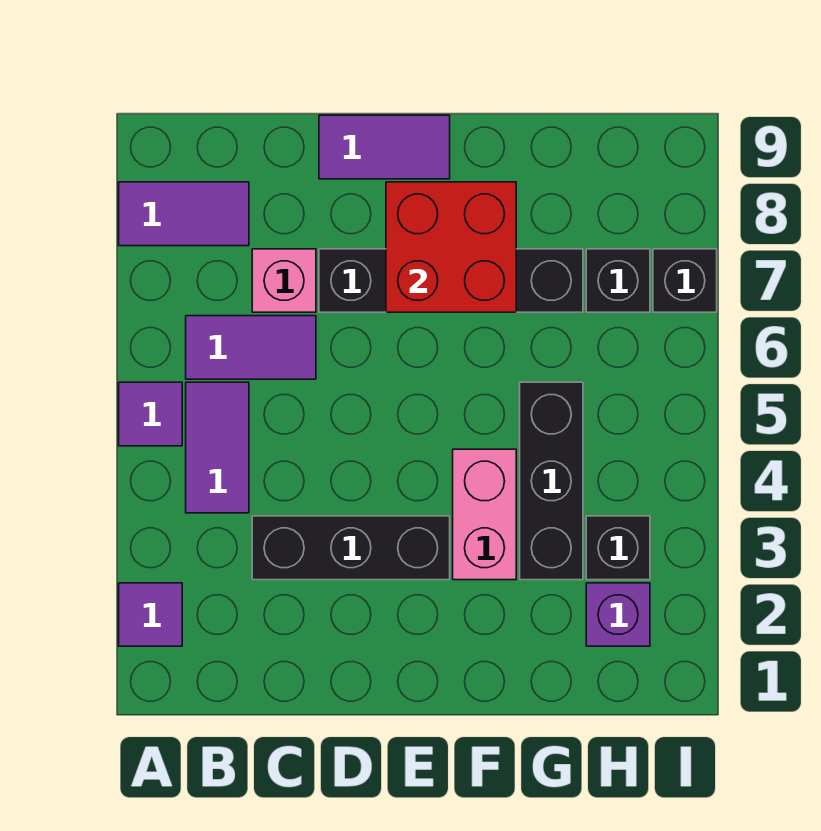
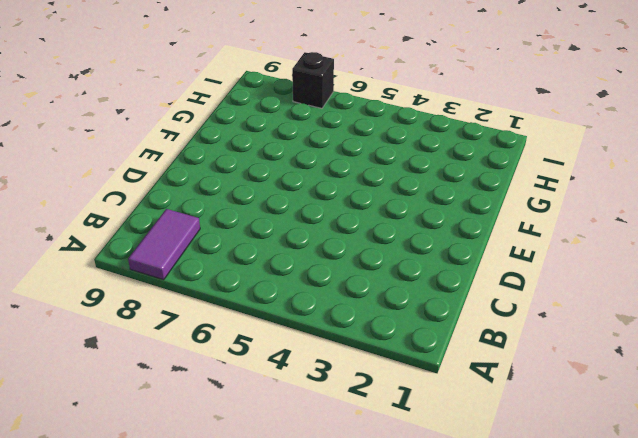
none -> purple 1x1 tile [119,583,182,646]
none -> purple 1x1 tile [119,382,182,446]
none -> purple 1x2 tile [186,382,249,513]

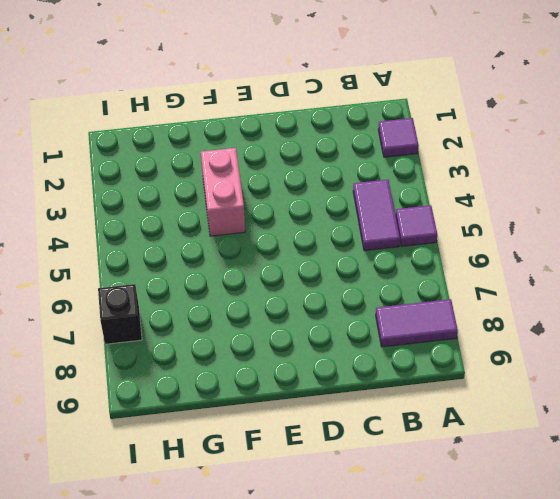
none -> purple 1x2 tile [186,316,316,379]
none -> black 1x3 brick [252,516,450,580]
none -> pink 1x1 brick [252,249,316,312]

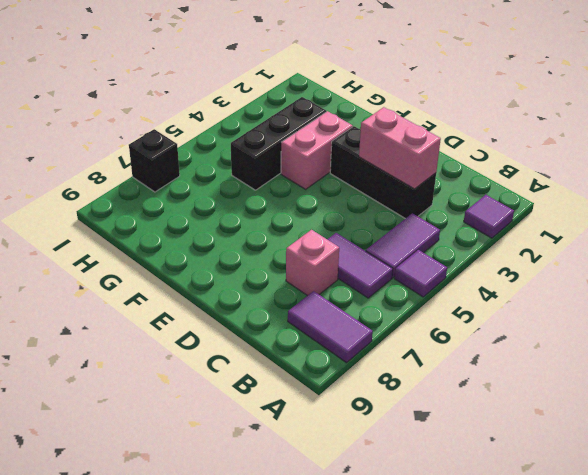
pink 1x2 brick [359,107,441,189] -> none
none -> black 1x4 brick [319,249,583,312]
none -> purple 1x2 tile [319,115,450,179]
none -> purple 1x1 brick [586,583,650,646]

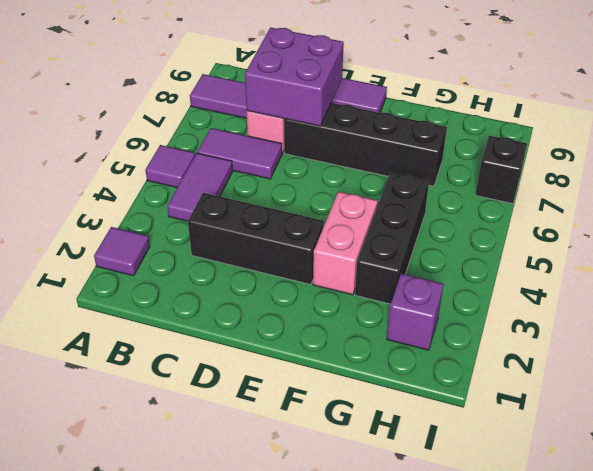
purple 2x2 brick [245,28,344,126] -> none
none -> black 1x1 brick [586,516,650,580]
none -> black 1x1 brick [586,249,650,312]
none -> red 2x2 brick [386,182,516,312]

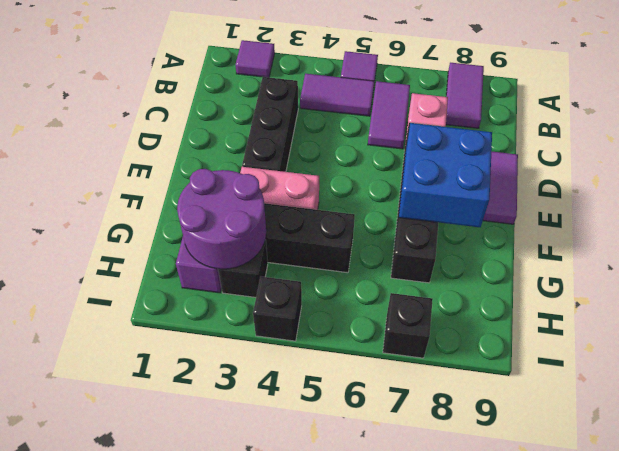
blue 2x2 brick [399,123,492,227] -> red 2x2 brick [386,182,516,312]
purple 2x2 round brick [177,169,266,269] -> none
black 1x1 brick [253,277,302,341] -> black 1x1 brick moved to [586,249,650,312]

